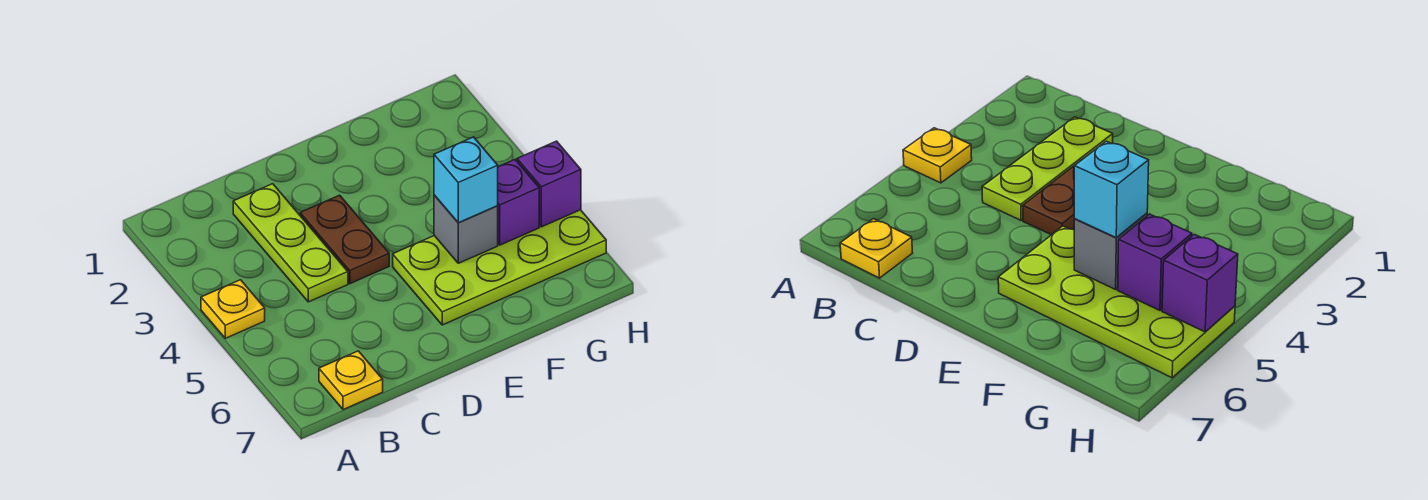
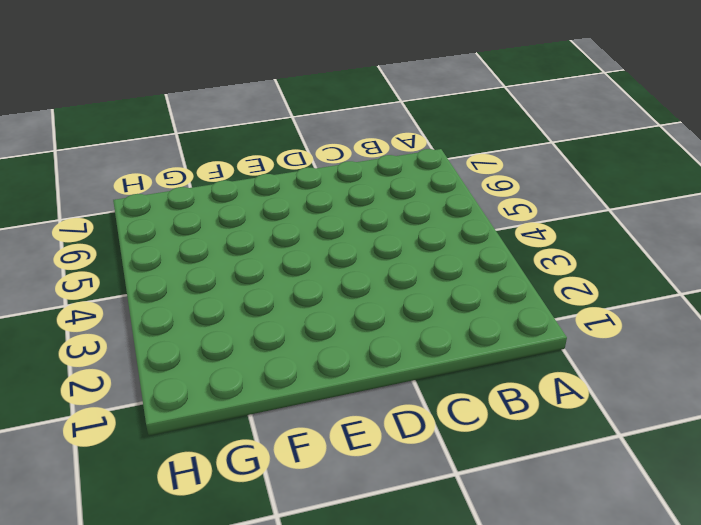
none -> yellow 1x1 plate [201,280,265,338]
none -> yellow 1x1 plate [319,351,383,410]

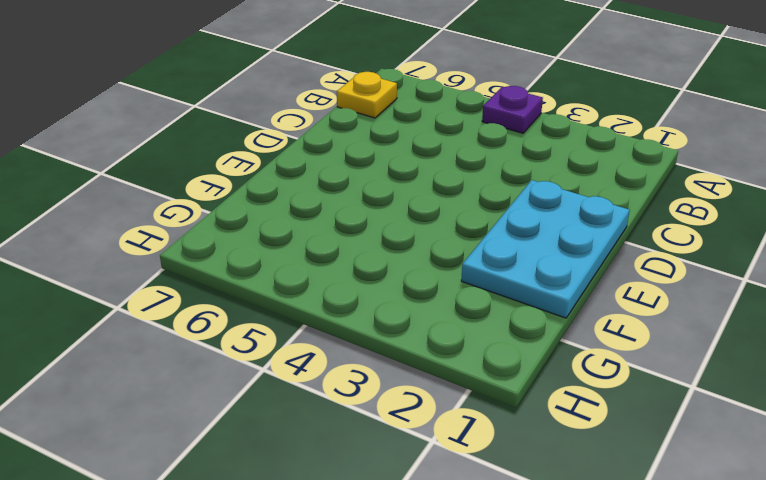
purple 1x1 plate [482,86,543,133] -> yellow 1x1 plate [201,280,265,338]
cyan 2x3 plate [461,180,630,318] -> none
none -> lime 1x3 plate [233,184,348,302]
none -> brown 1x2 plate [300,195,389,284]

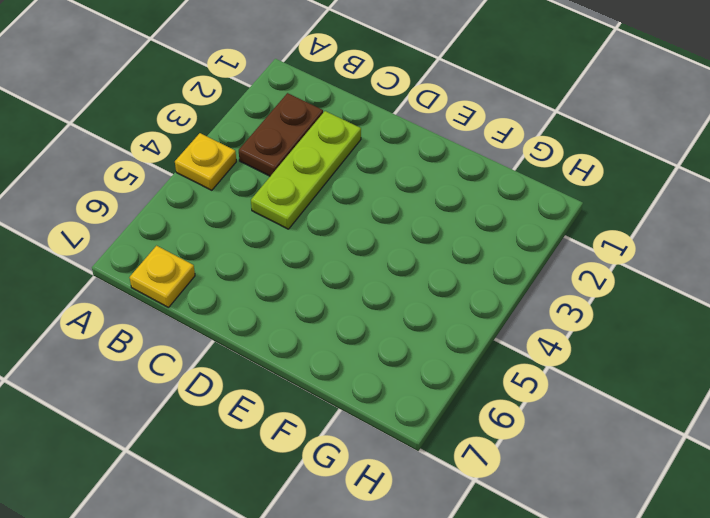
brown 1x2 plate [239,93,323,176] -> brown 1x2 plate moved to [300,195,389,284]
none -> lime 2x4 plate [393,210,606,325]
none -> grey 1x1 brick [434,195,498,263]

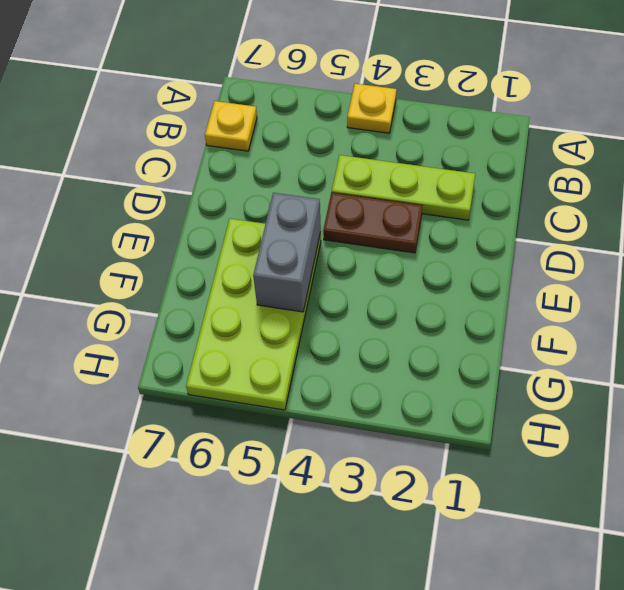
grey 1x2 brick [253,193,321,312] -> grey 1x1 brick [434,195,498,263]
none -> purple 1x1 brick [498,160,539,245]
none -> purple 1x1 brick [517,141,581,227]

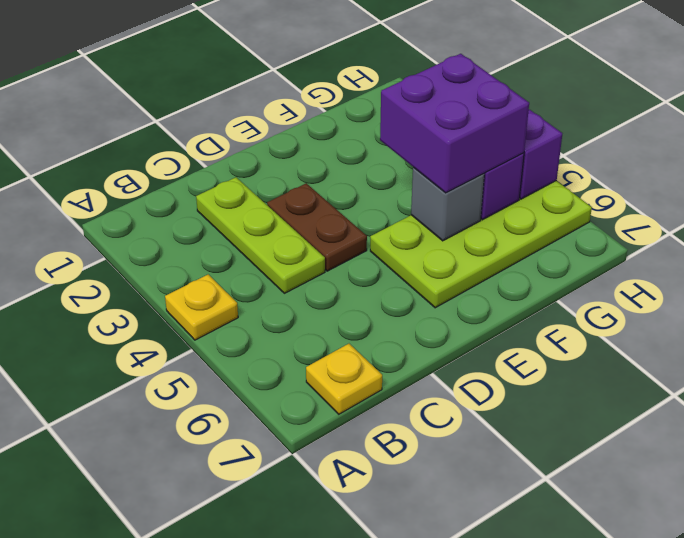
purple 2x2 brick [380,54,529,193] -> cyan 1x1 brick [434,137,498,223]

